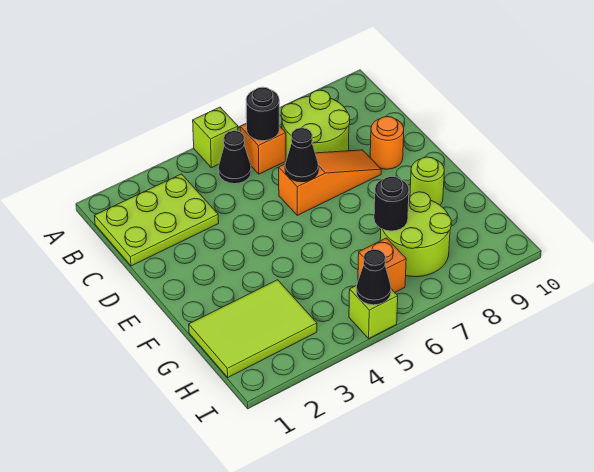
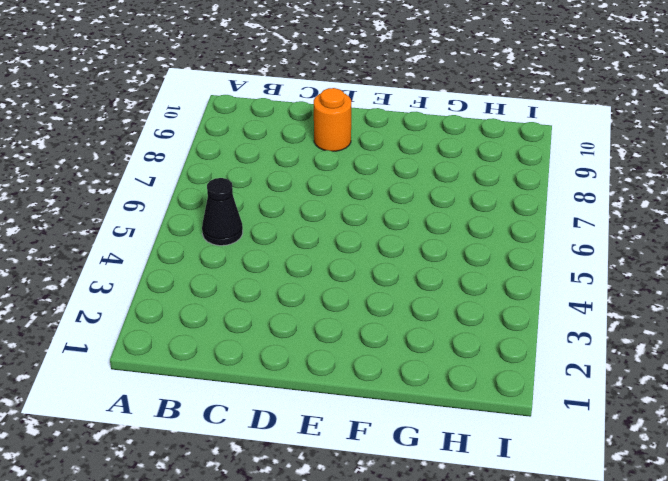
none -> lime 1x1 brick [193,107,238,168]
none -> lime 2x3 plate [95,174,219,266]
none -> orange 1x1 brick [240,123,286,174]

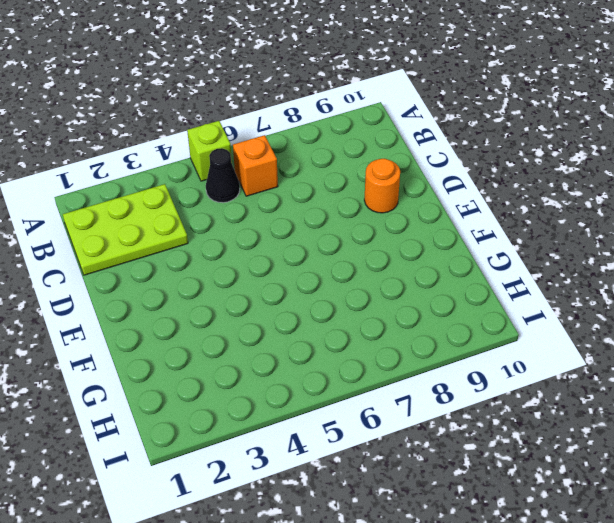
none -> lime 2x2 round brick [281,90,350,159]
none -> orange 1x3 slope [279,150,381,215]
none -> lime 1x1 round brick [410,157,444,205]

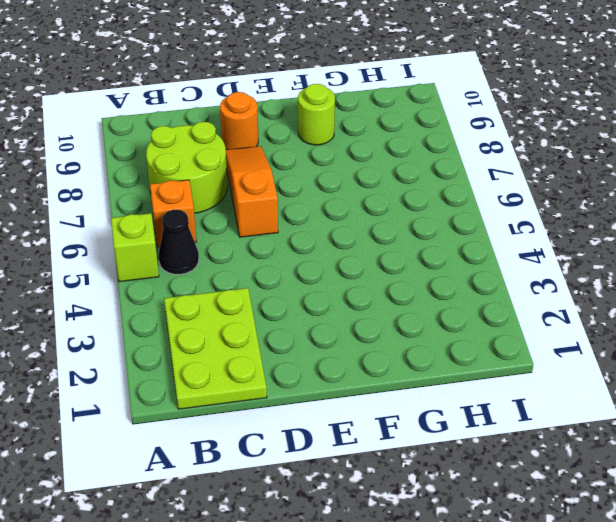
none -> lime 2x3 tile [189,280,317,377]
none -> lime 2x2 round brick [380,192,451,277]
none -> orange 1x1 brick [358,238,406,292]

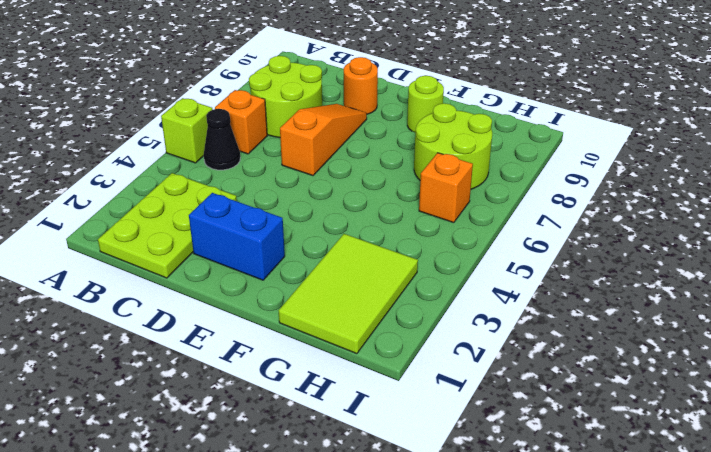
blue 1x2 brick [189,193,285,280] -> none
none -> lime 1x1 brick [349,285,398,338]
none -> black 1x1 round brick [246,87,279,141]
none -> black 1x1 cone [285,128,318,182]

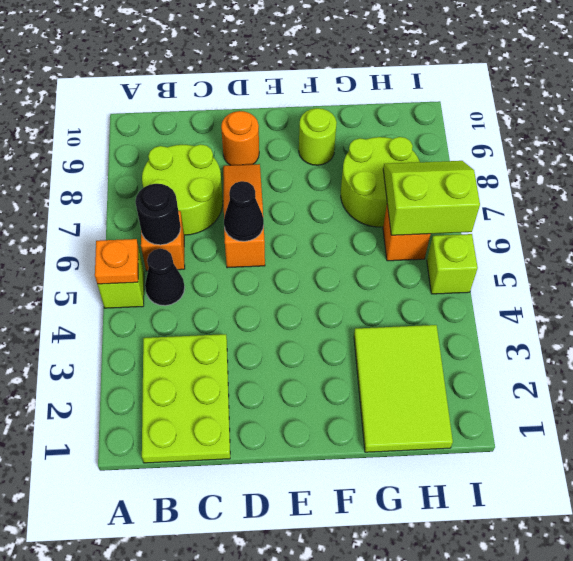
orange 1x1 plate [95,239,139,284] -> none
lime 2x2 slope [383,161,480,235] -> none
none -> black 1x1 round brick [374,176,409,231]
none -> black 1x1 cone [356,249,391,305]

